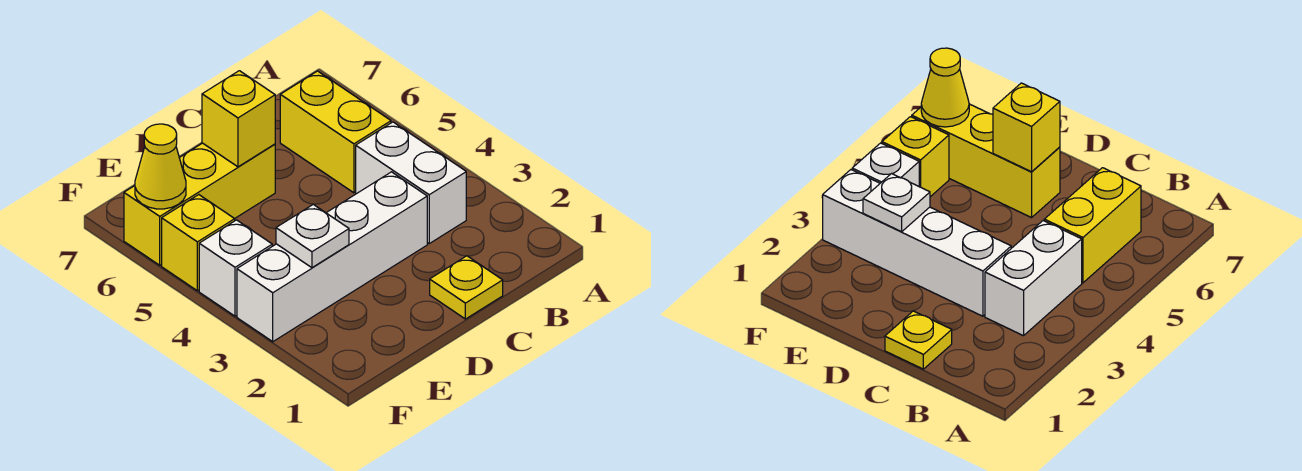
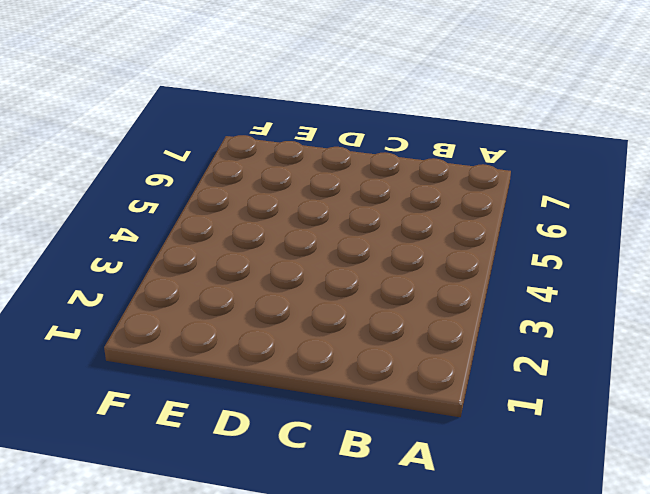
none -> white 1x2 brick [356,122,466,243]
none -> yellow 1x2 brick [280,71,391,193]

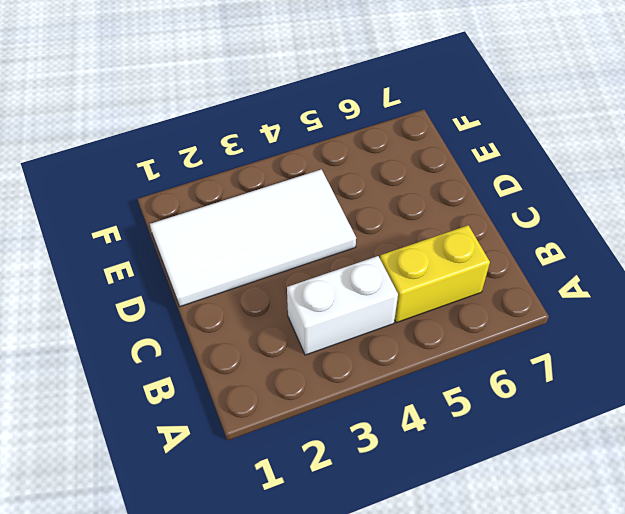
white 2x4 tile [150,169,356,307] -> white 1x4 brick [237,172,427,342]
none -> yellow 1x1 plate [430,256,503,319]
none -> yellow 1x3 brick [124,143,275,265]

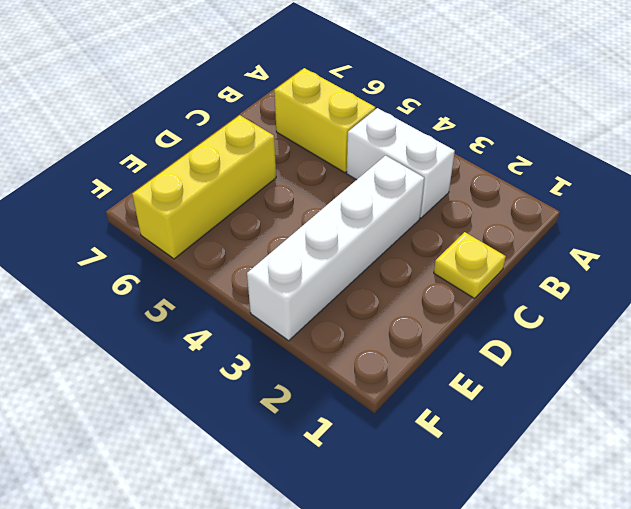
none -> white 1x1 brick [199,220,272,316]
none -> yellow 1x1 brick [162,195,235,291]

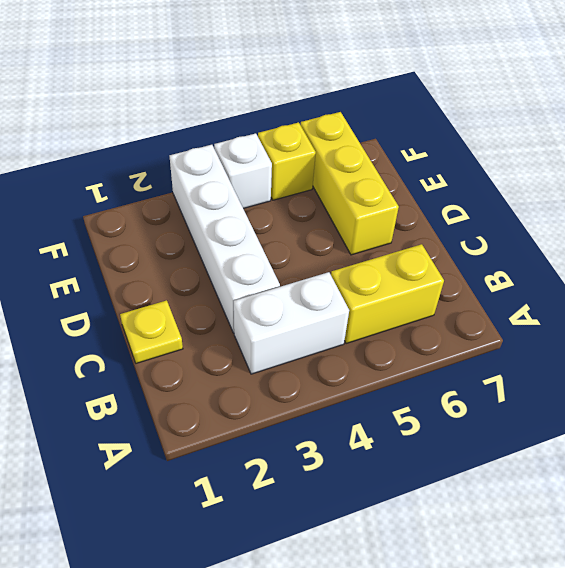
none -> yellow 1x1 brick [202,71,275,167]
none -> white 1x1 plate [276,204,349,268]

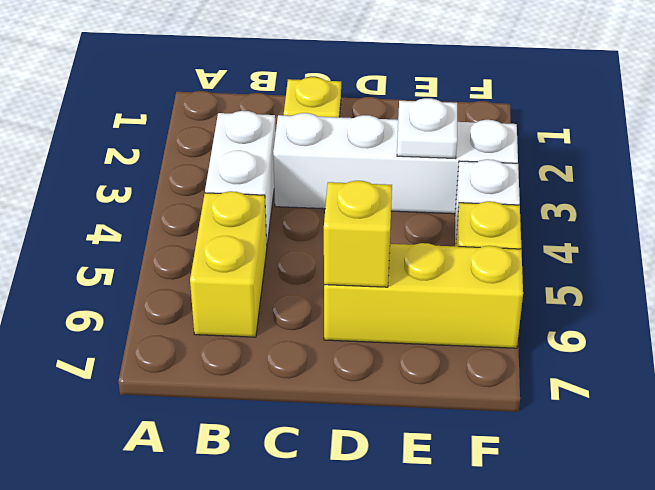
none -> yellow 1x1 cone [135,124,186,209]

